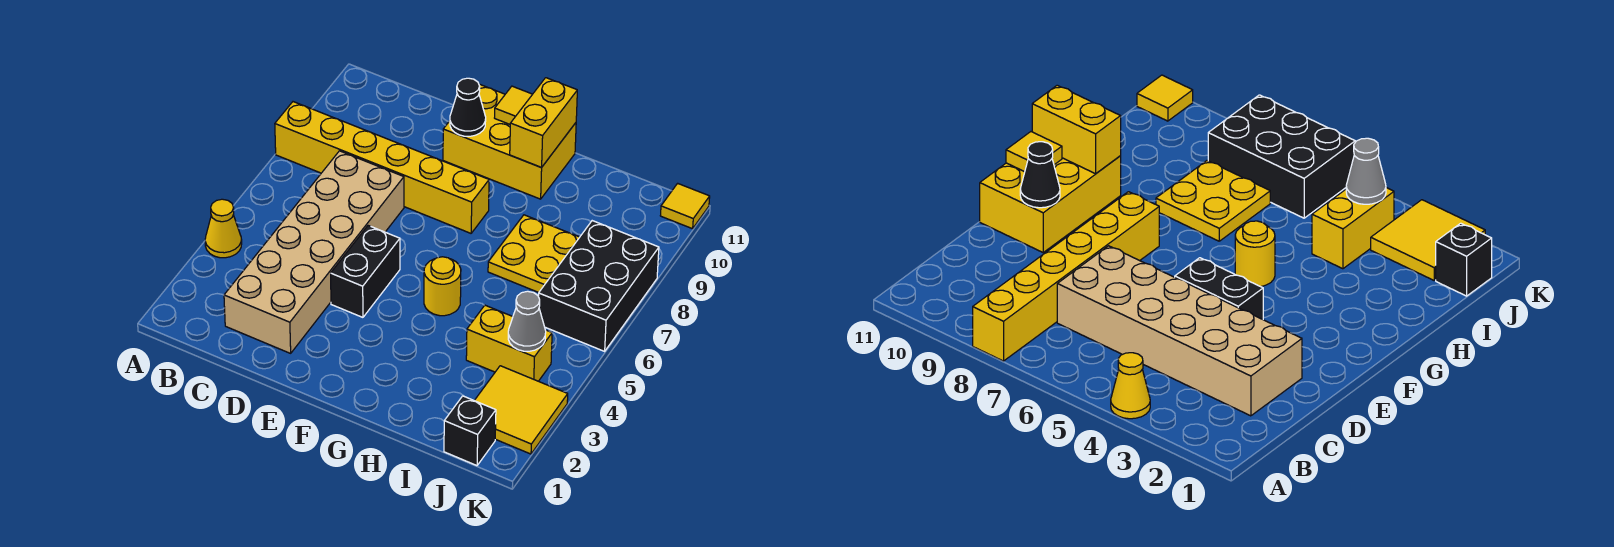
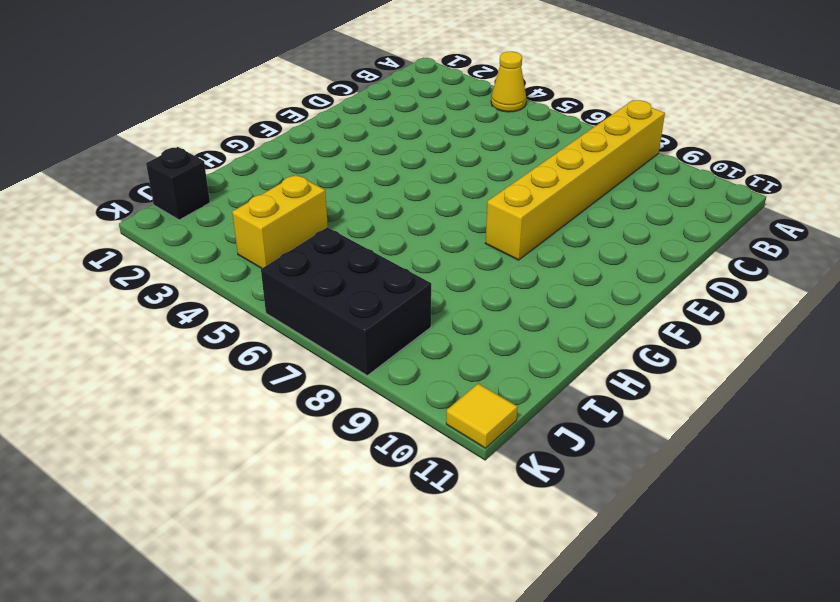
none -> tan 2x6 brick [224,151,404,353]
none -> black 1x2 brick [331,226,400,317]
none -> yellow 2x3 brick [443,84,576,199]

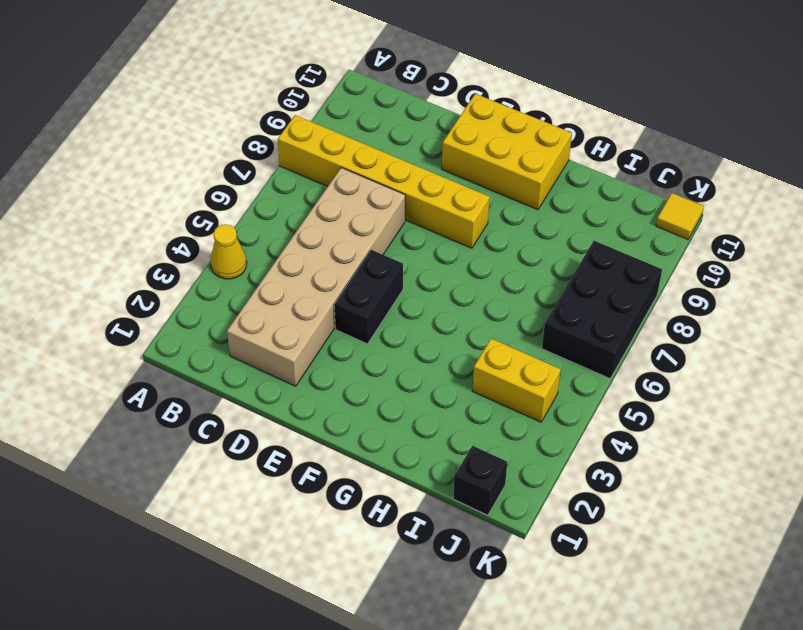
none -> yellow 1x1 round brick [424,257,461,316]
none -> yellow 2x2 plate [488,215,580,293]
none -> yellow 2x2 tile [474,366,568,454]

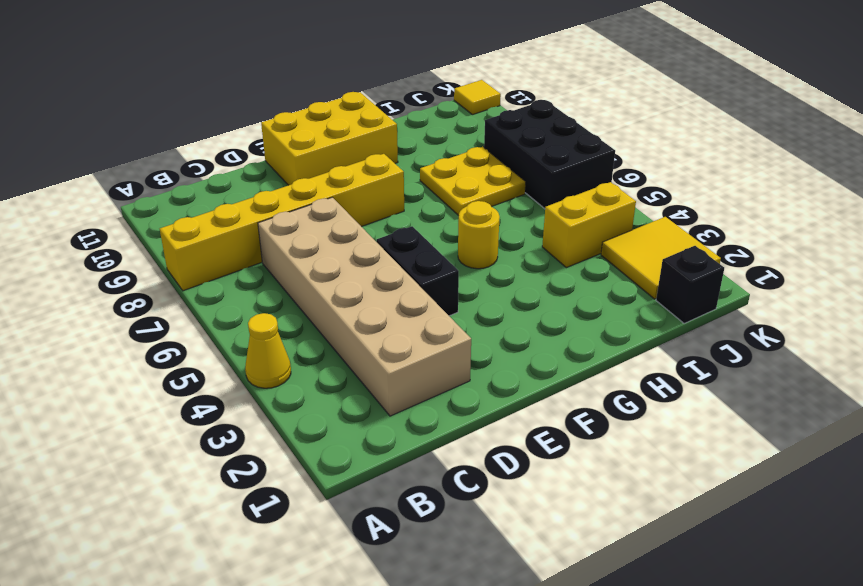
none -> black 1x1 cone [450,78,486,136]
none -> yellow 1x1 tile [495,86,532,124]
none -> yellow 1x2 brick [510,78,577,168]

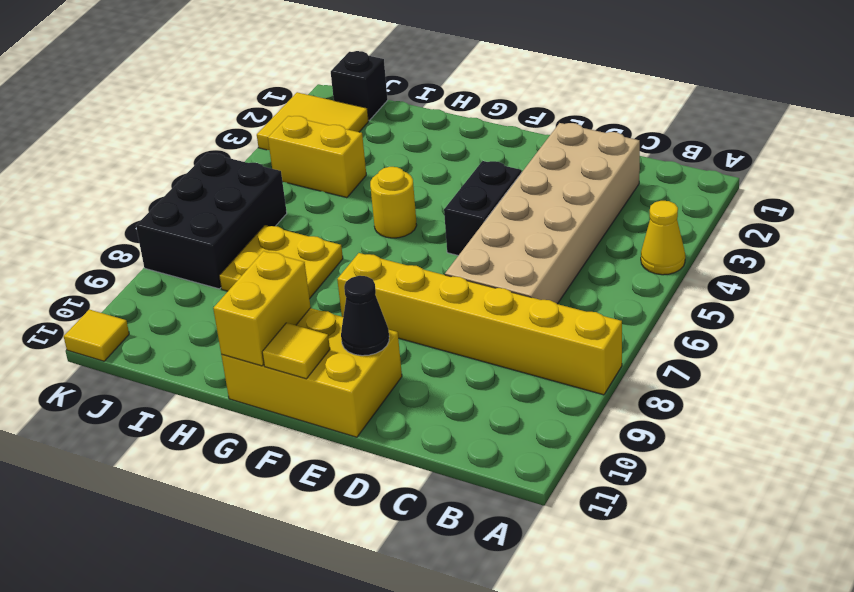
none -> grey 1x1 cone [508,291,546,351]

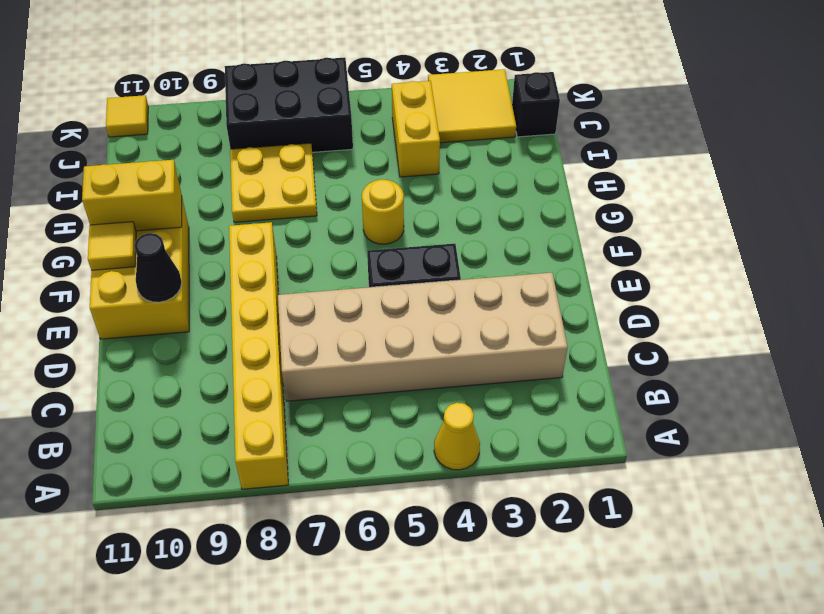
none -> grey 1x1 cone [508,291,546,351]

